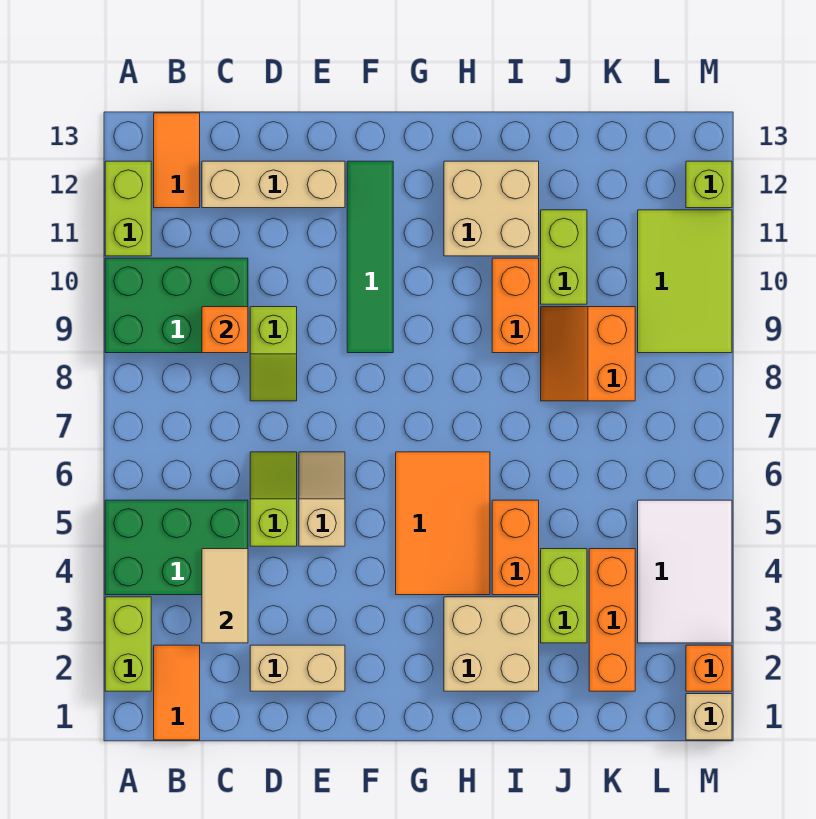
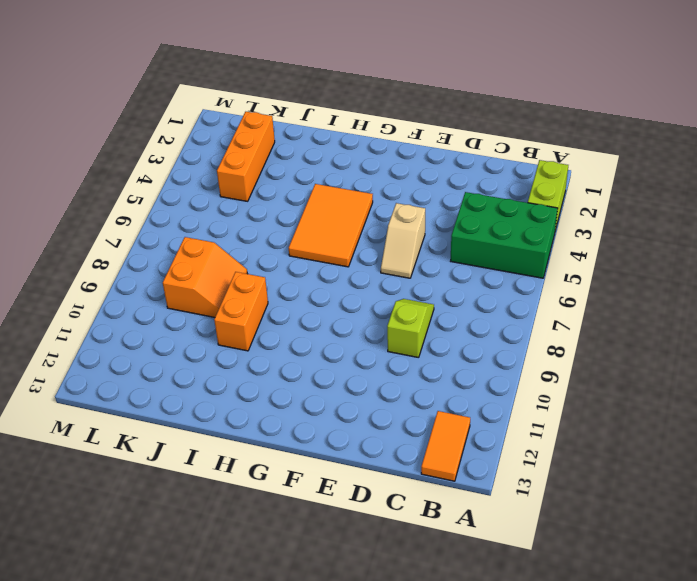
none -> green 2x3 brick [105,258,248,353]
none -> lime 1x2 brick [105,161,151,256]
none -> orange 1x2 tile [154,645,200,740]

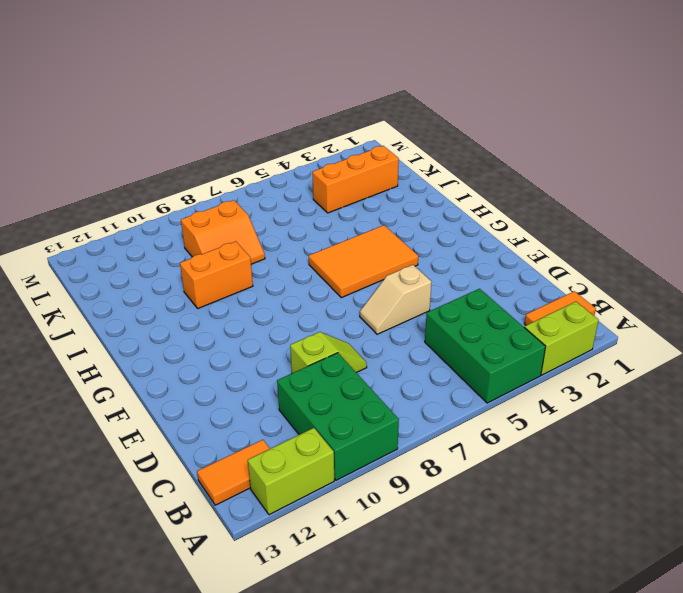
none -> tan 1x3 brick [202,161,345,208]
none -> tan 1x2 brick [250,645,345,691]
none -> lime 1x2 slope [250,452,297,546]

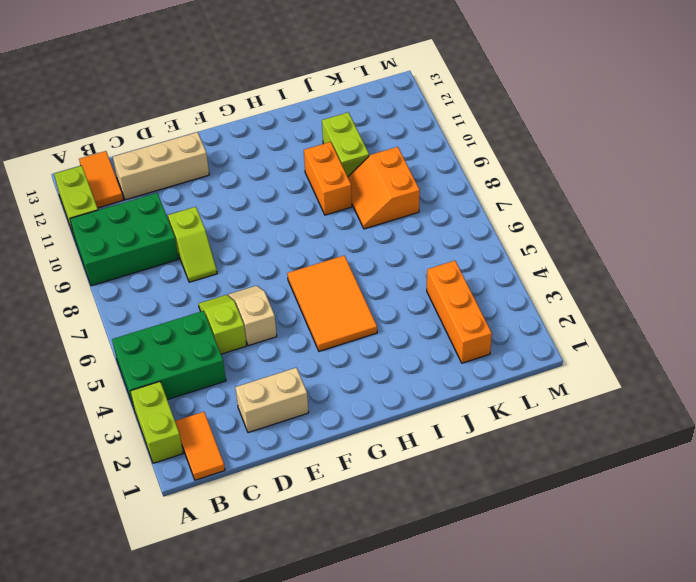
none -> green 1x4 tile [347,161,393,353]
none -> tan 2x2 brick [444,597,539,691]
none -> tan 2x2 brick [444,161,539,256]

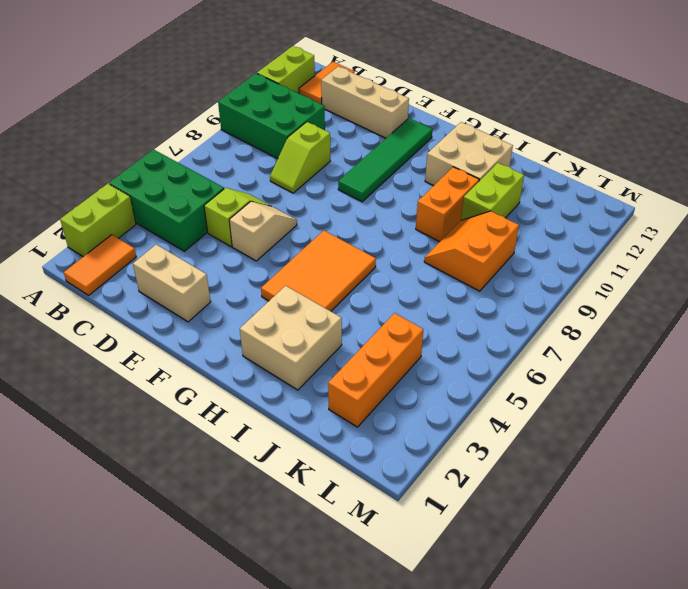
none -> orange 1x2 brick [492,500,539,595]
none -> lime 1x2 brick [541,549,587,643]
none -> white 2x3 tile [638,500,732,643]

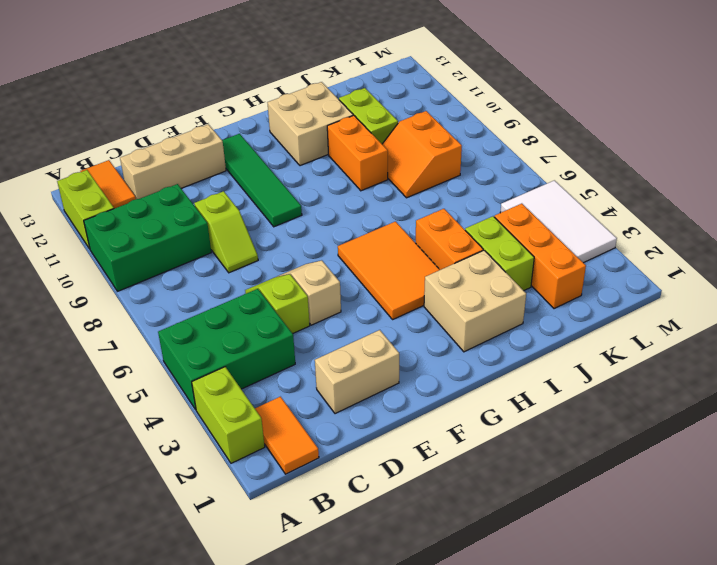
none -> lime 2x3 tile [638,210,732,353]
none -> tan 1x1 brick [686,694,732,740]
none -> orange 1x1 brick [686,645,732,691]

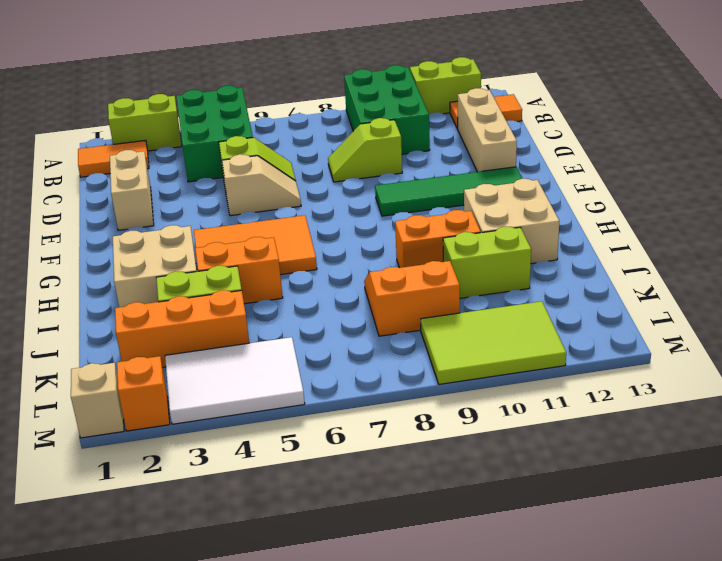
none -> lime 1x1 brick [686,161,732,208]
none -> tan 1x2 tile [202,549,248,643]
none -> orange 1x1 brick [202,307,248,353]

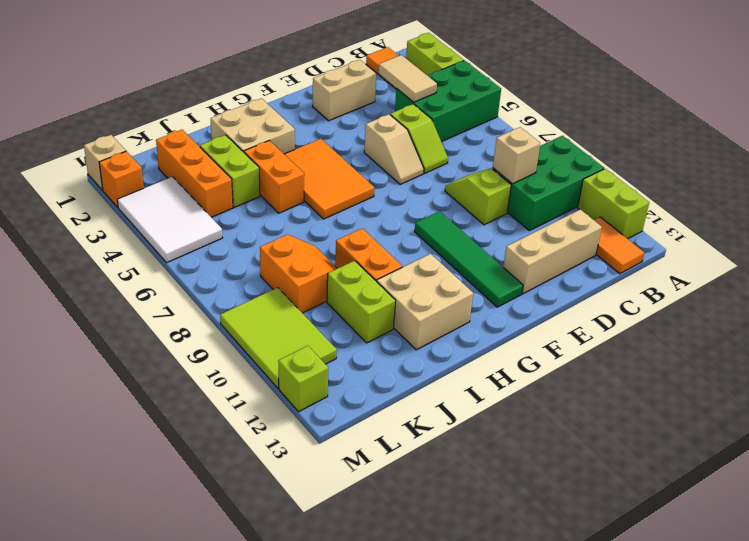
tan 1x1 brick [493,127,540,184] -> orange 1x1 brick [202,307,248,353]

